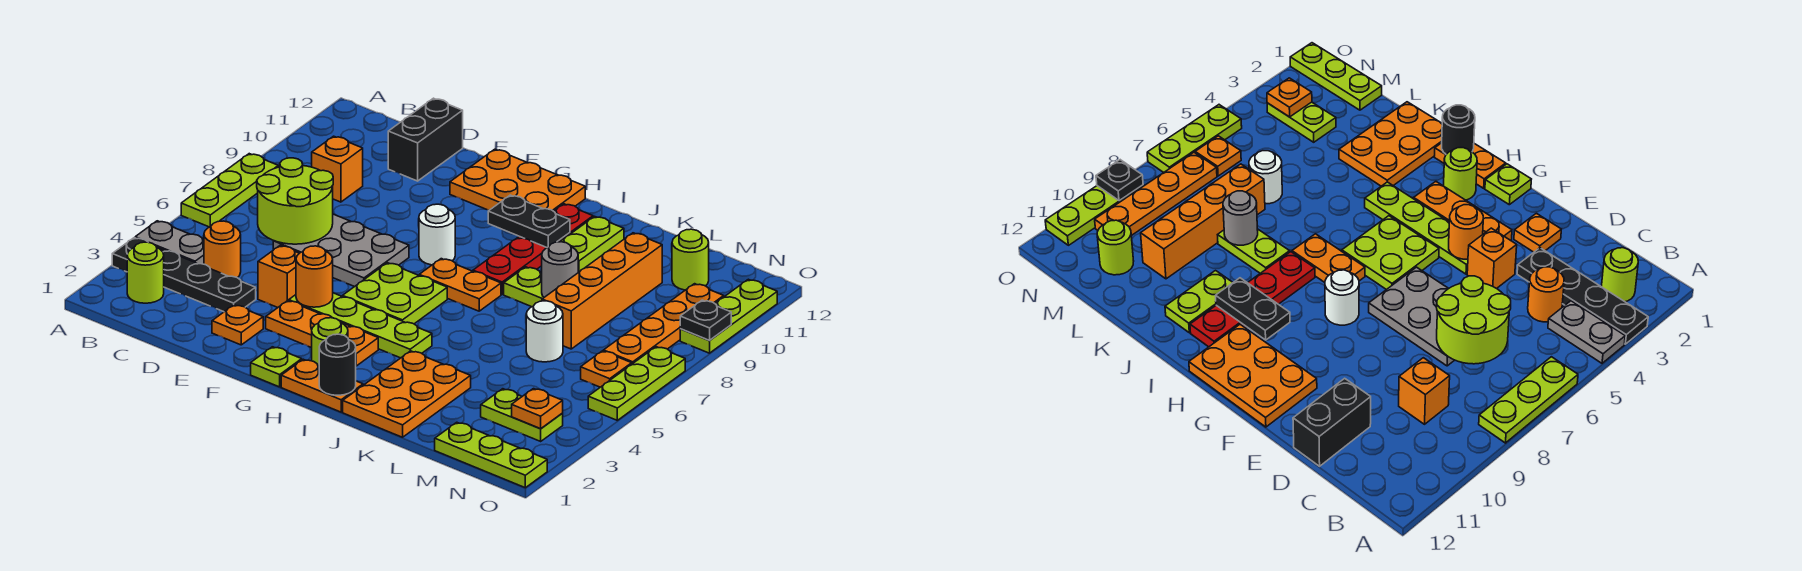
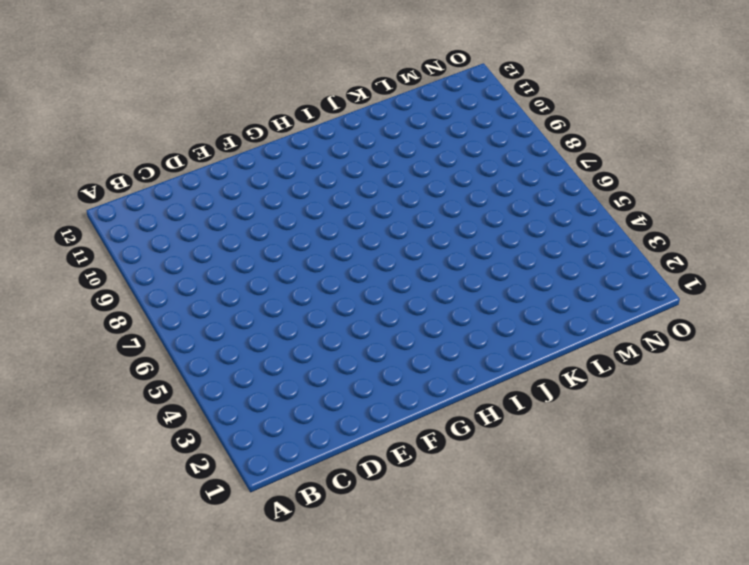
none -> black 1x4 plate [112,238,256,312]
none -> grey 1x2 plate [135,221,204,264]
none -> lime 1x3 plate [181,154,278,227]
none -> lime 1x1 round brick [127,242,164,303]

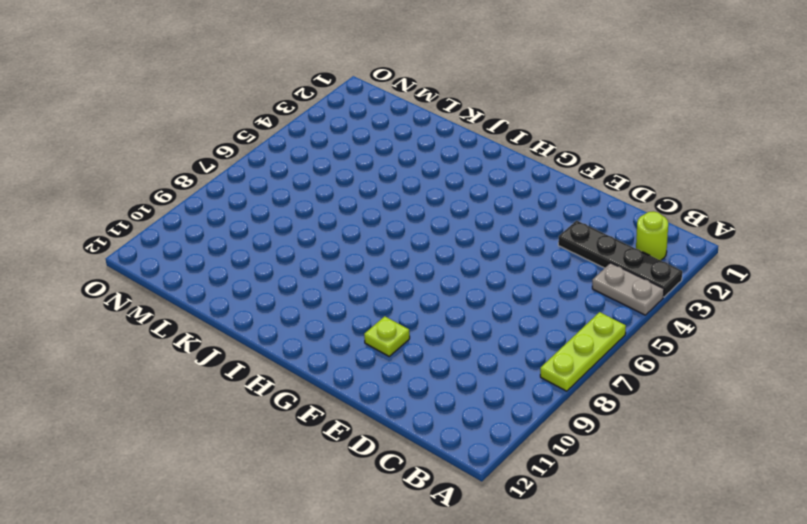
lime 1x1 plate [364,316,410,356] -> lime 1x1 plate moved to [251,347,302,387]
none -> orange 1x1 round brick [204,221,241,278]
none -> orange 1x1 brick [312,136,363,202]
none -> grey 2x3 plate [273,214,409,287]
none -> black 1x2 brick [388,98,463,181]

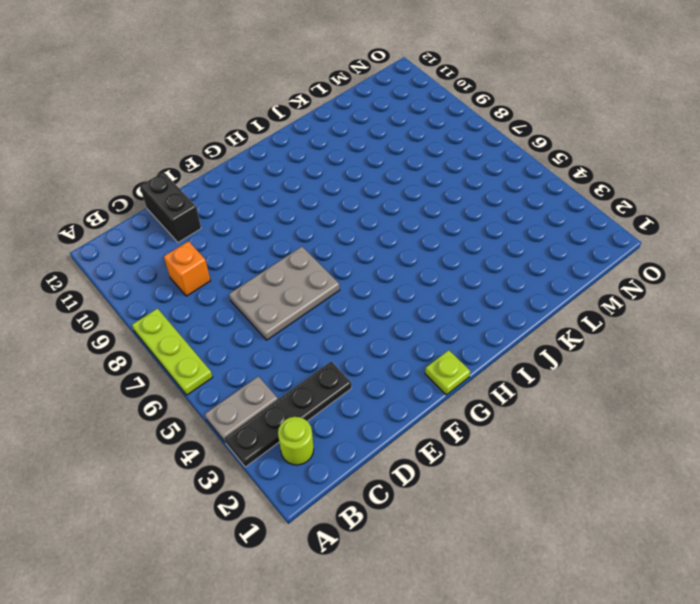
none -> orange 1x1 round brick [204,221,241,278]
none -> orange 1x1 plate [212,305,263,345]
none -> orange 1x1 brick [258,246,299,307]
none -> orange 1x3 plate [266,301,378,366]

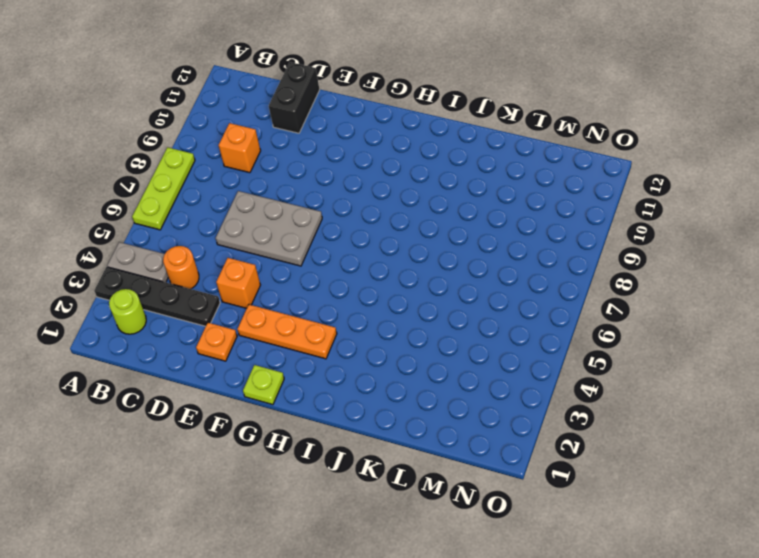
none -> lime 1x4 plate [289,293,432,358]
none -> orange 2x3 plate [450,149,585,211]
none -> lime 2x2 plate [343,263,447,324]
none -> white 1x1 round brick [419,204,455,265]

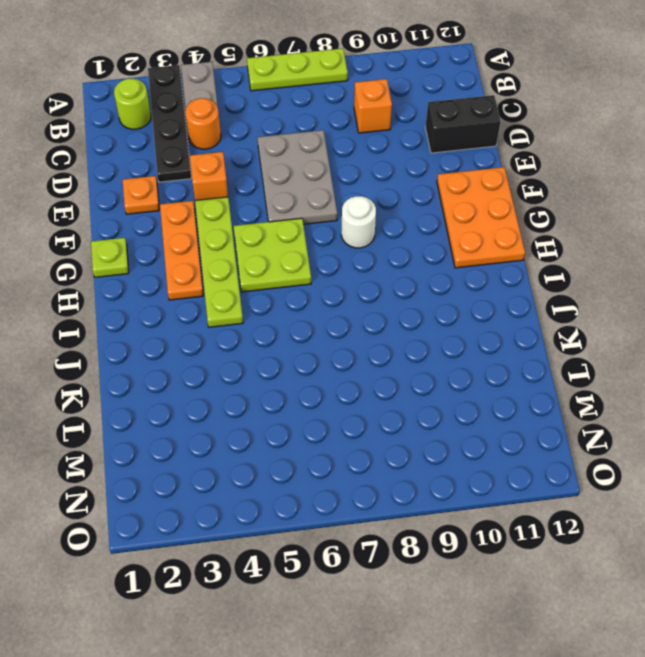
none -> orange 1x2 plate [281,359,363,412]
none -> lime 1x1 round brick [312,318,348,366]
none -> orange 1x2 plate [419,259,501,311]
none -> red 1x4 plate [473,204,593,294]

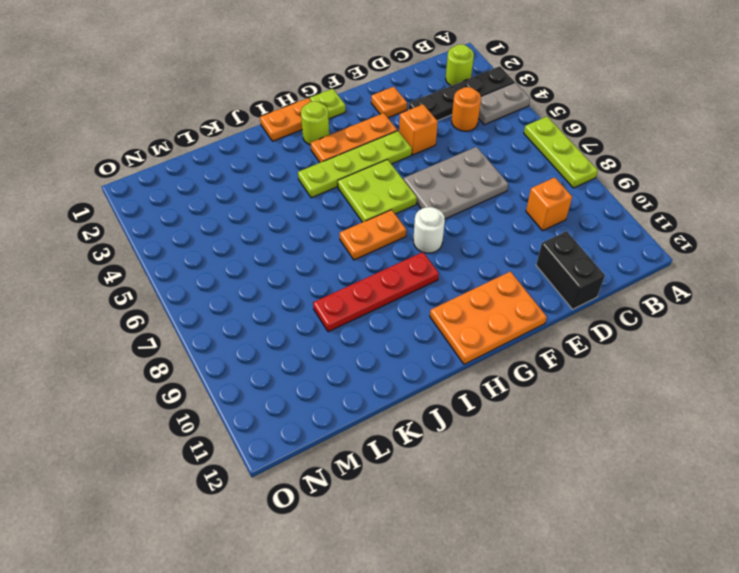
red 1x4 plate [313,252,439,332] -> red 1x4 plate turned to [473,204,593,294]
none -> orange 2x3 plate [343,351,471,437]
none -> lime 1x2 plate [504,267,544,307]
none -> lime 1x2 plate [560,216,624,272]
none -> white 1x1 round brick [526,301,563,362]

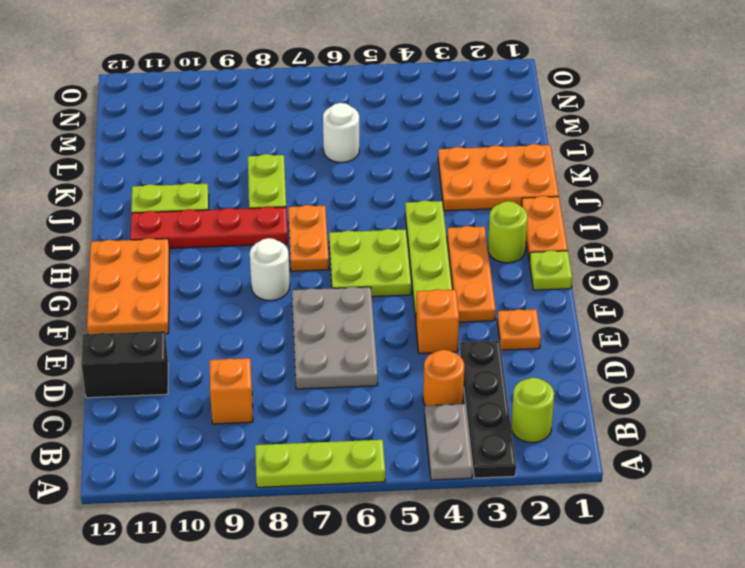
none -> orange 1x4 brick [542,233,662,349]
none -> lime 1x3 plate [435,422,547,488]
none -> lime 1x2 plate [481,389,563,441]
none -> lime 1x1 round brick [672,229,709,290]

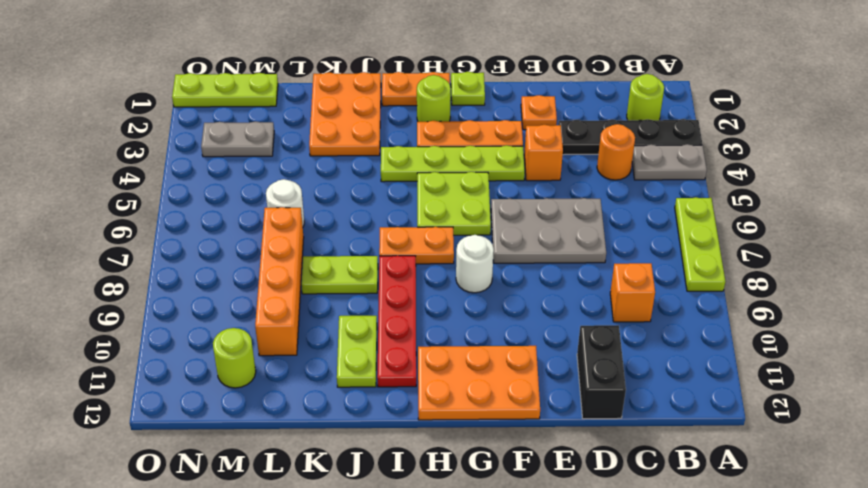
grey 1x2 plate [201,121,274,157] -> lime 1x2 plate [481,389,563,441]
none -> orange 1x1 plate [581,351,632,387]
none -> orange 1x4 plate [604,284,724,364]
none -> lime 1x3 plate [588,347,685,420]
none -> lime 1x3 plate [680,279,777,353]

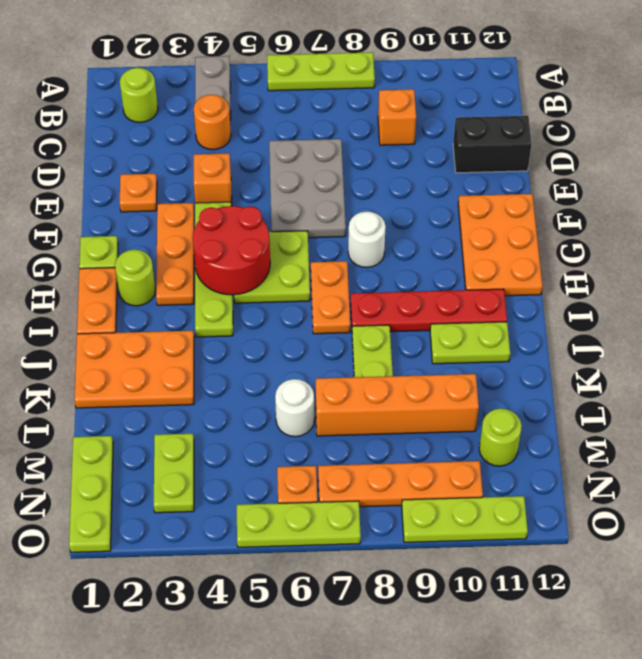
red 2x2 round brick [193,206,270,295] -> none
none -> black 1x4 plate [112,238,256,312]
none -> lime 2x2 round brick [257,158,333,244]
none -> orange 1x1 round brick [296,246,333,307]
none -> black 1x2 plate [488,195,570,248]

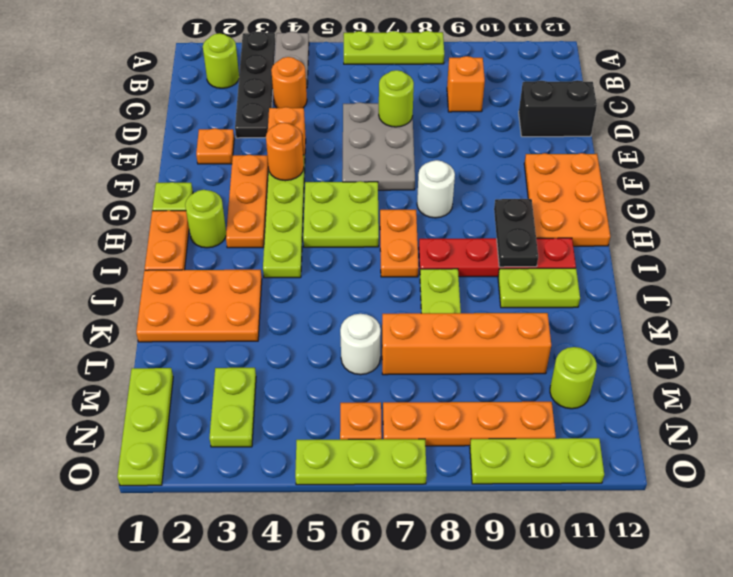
lime 1x1 round brick [379,70,414,127] -> lime 2x2 round brick [257,158,333,244]
none -> black 1x1 round brick [319,334,356,395]
none -> grey 1x1 round brick [542,242,578,297]
none -> orange 1x1 plate [512,389,563,429]
none -> black 1x1 plate [680,300,731,341]

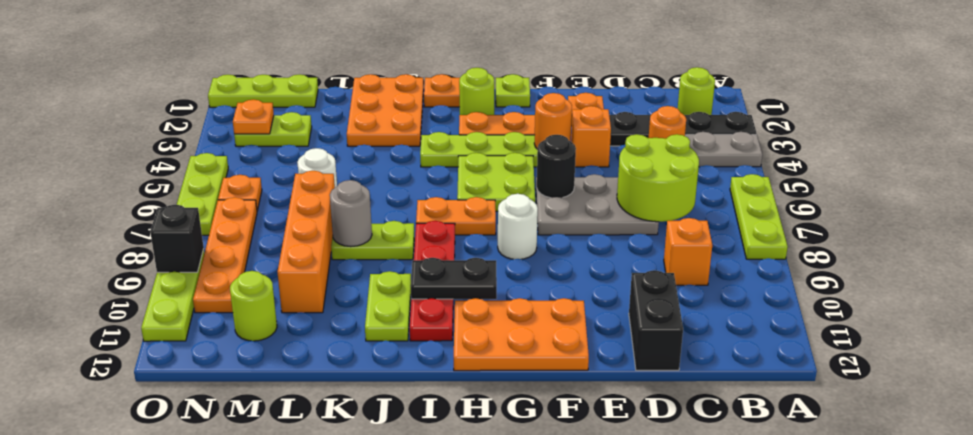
black 1x1 round brick [537,135,576,198] -> black 1x1 round brick moved to [319,334,356,395]
black 1x1 brick [150,205,204,272] -> black 1x1 plate [680,300,731,341]

